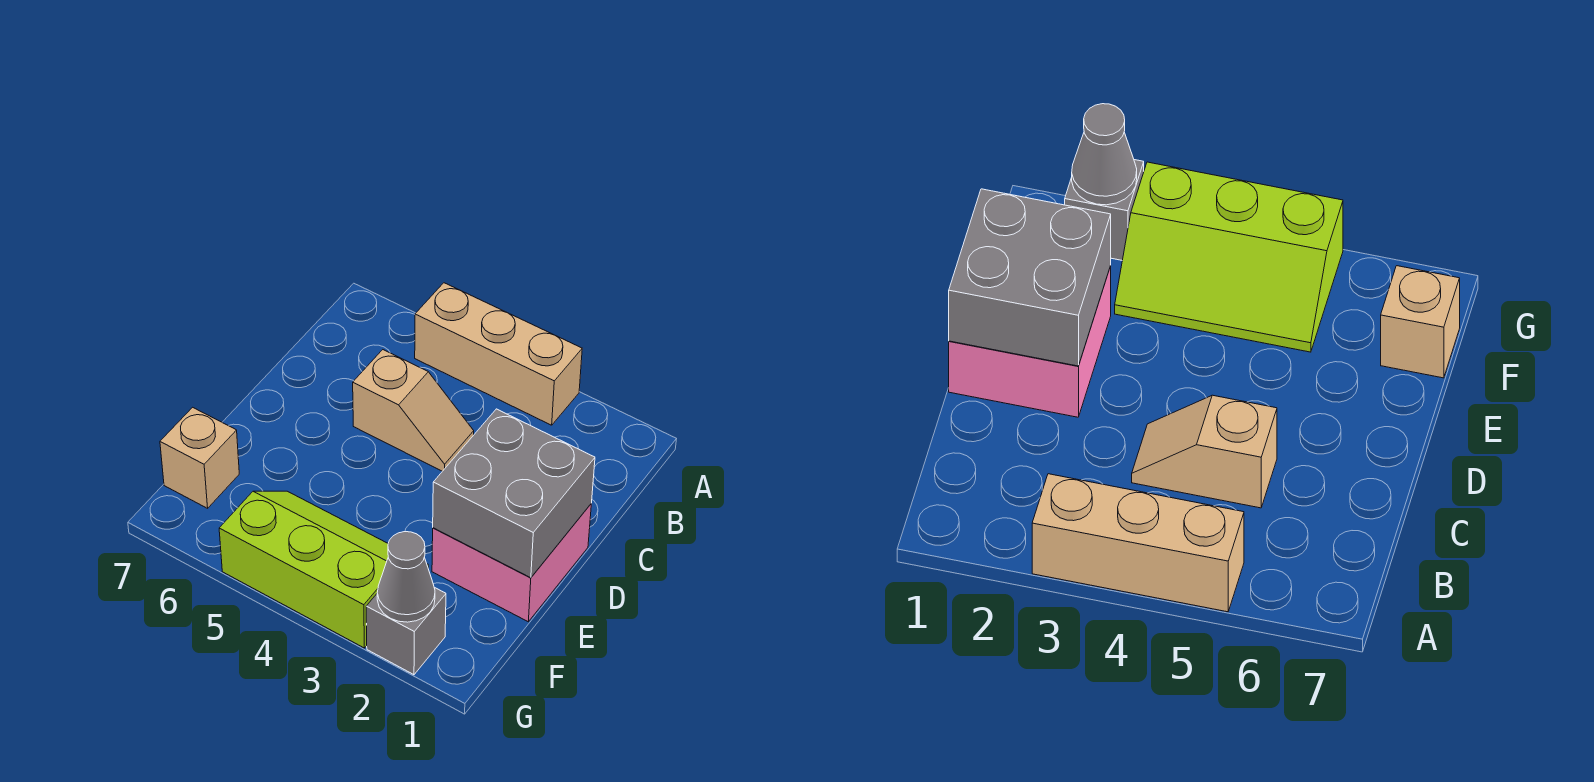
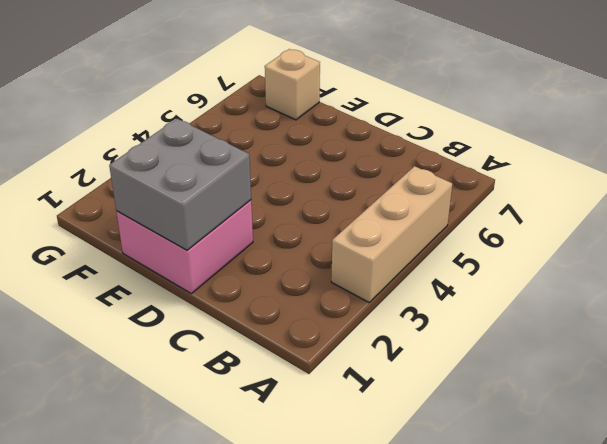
none -> tan 1x2 slope [353,350,474,471]
none -> lime 2x3 slope [219,491,428,648]

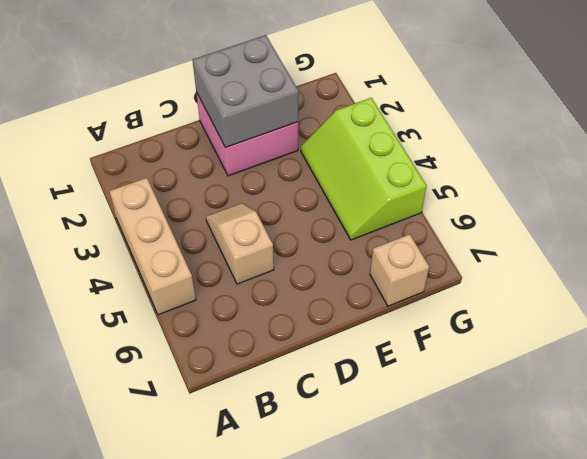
none -> grey 1x1 brick [366,588,446,675]
none -> grey 1x1 cone [377,532,435,622]

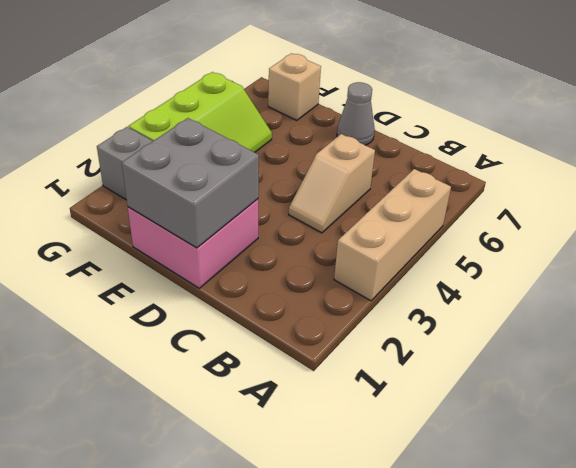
grey 1x1 cone [337,82,375,145] -> grey 1x1 cone moved to [377,532,435,622]

